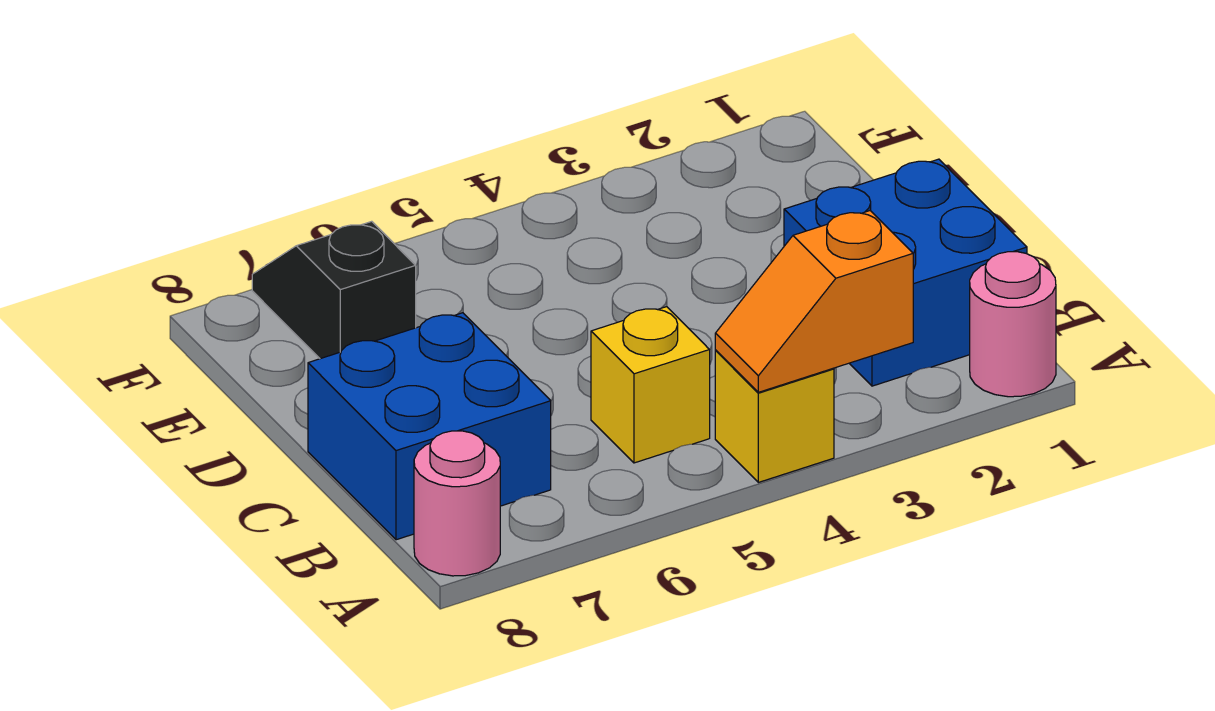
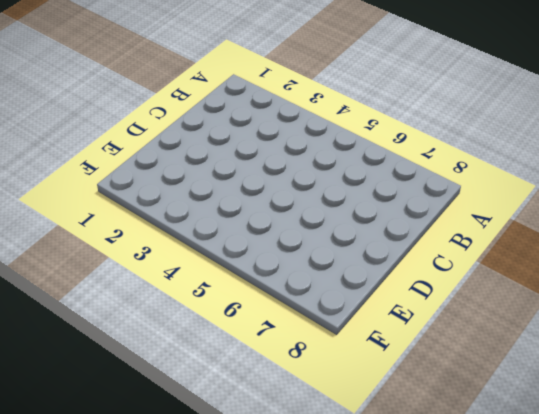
none -> pink 1x1 round brick [970,252,1056,397]
none -> yellow 1x1 brick [715,351,834,482]

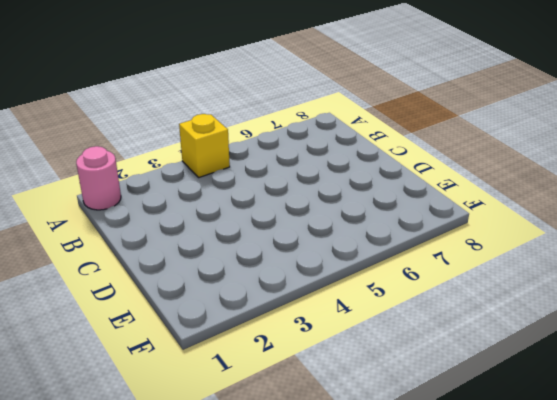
none -> pink 1x1 round brick [414,431,500,576]
none -> blue 2x2 brick [784,159,1027,386]

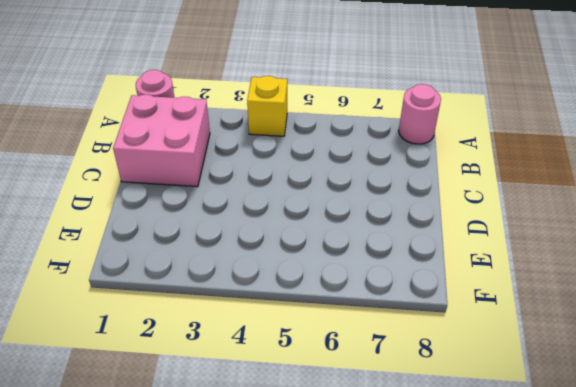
pink 2x2 brick [113,94,210,187] -> blue 2x2 brick [784,159,1027,386]
none -> yellow 1x1 brick [591,307,710,463]
none -> blue 2x2 brick [308,313,551,540]

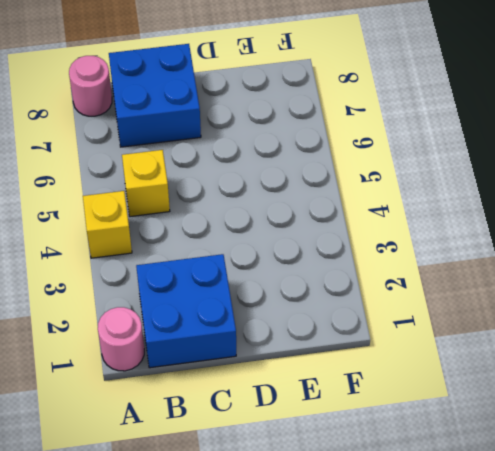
none -> black 1x2 slope [252,221,416,359]
none -> orange 1x2 slope [715,211,913,392]

